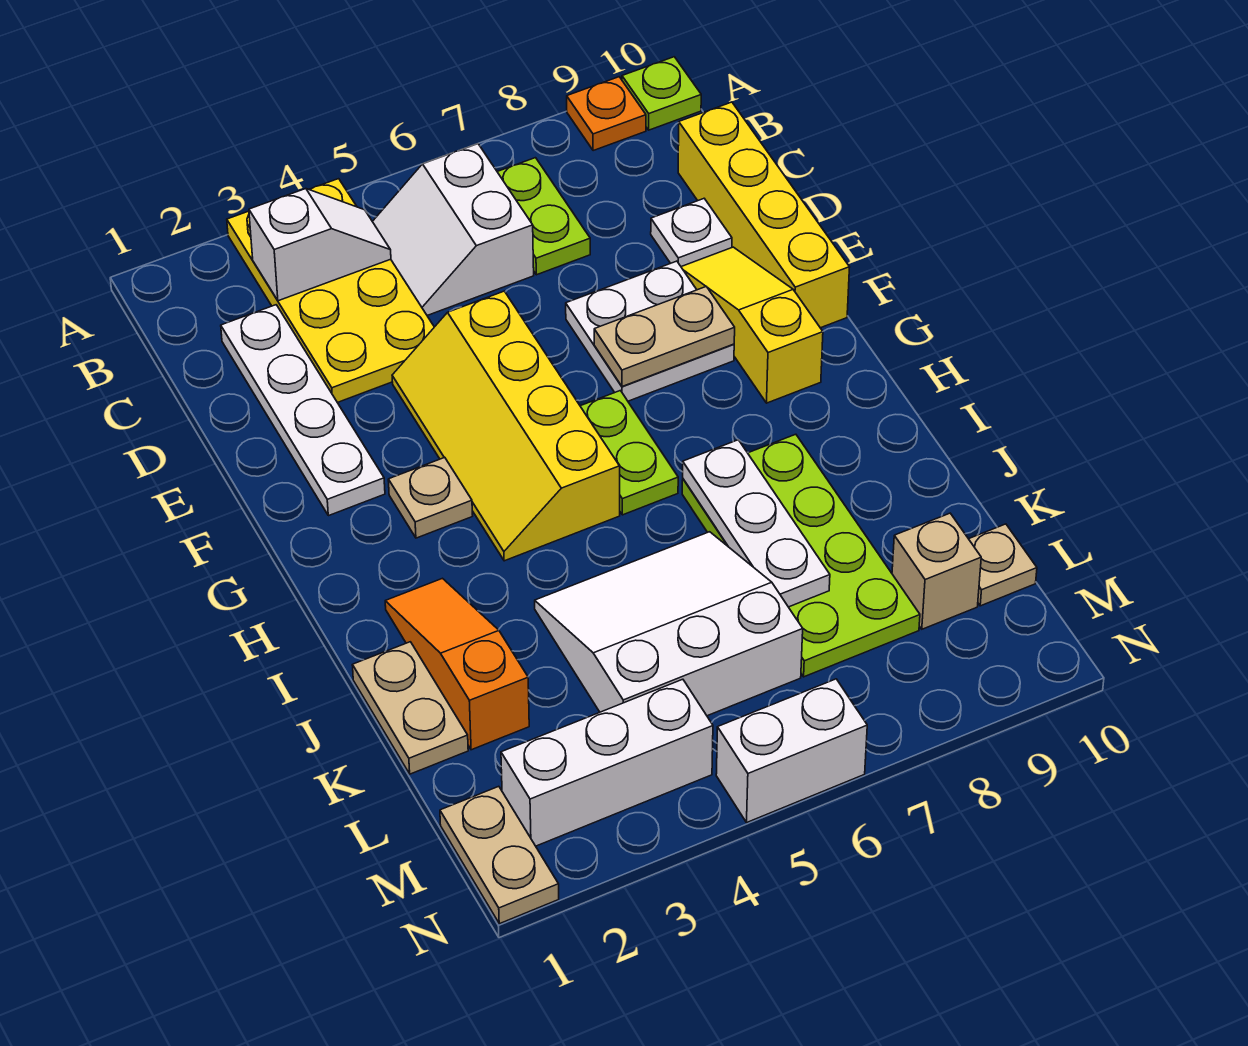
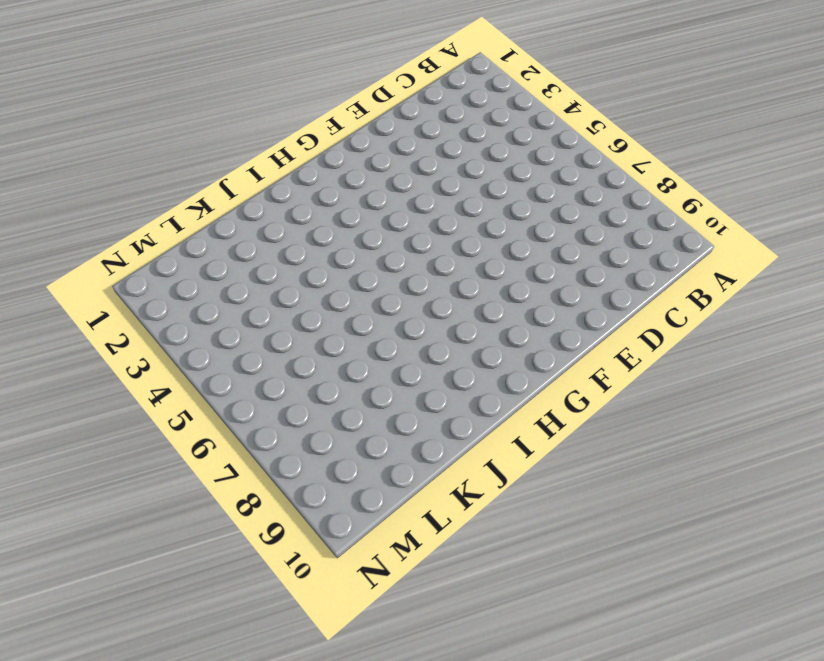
none -> yellow 2x4 plate [227,179,434,403]
none -> orange 1x1 plate [567,77,646,151]
none -> lime 1x1 plate [622,57,701,130]

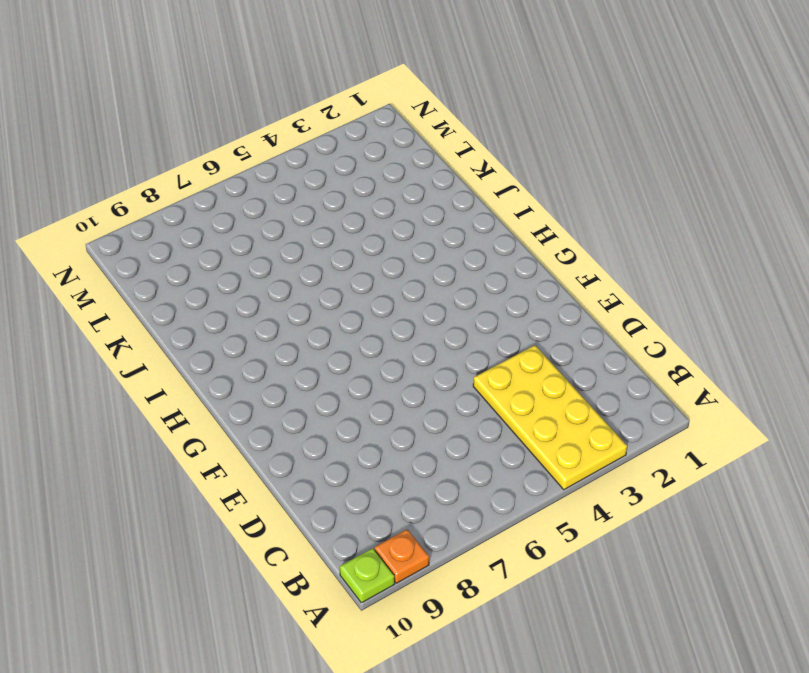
none -> white 2x2 slope [372,144,534,315]
none -> lime 1x2 plate [497,158,590,275]
none -> white 1x4 plate [221,305,385,516]

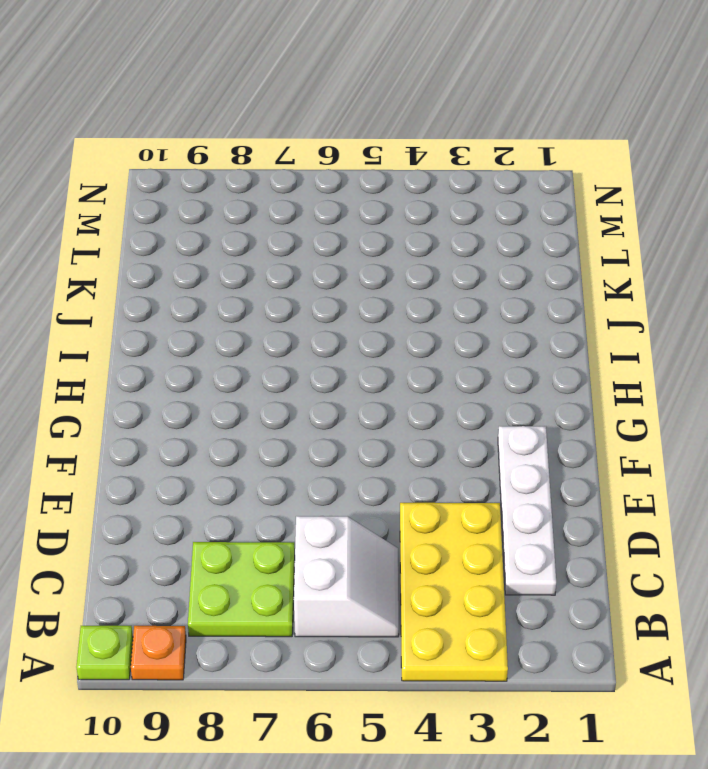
lime 2x2 plate [188,542,295,637] -> lime 1x2 plate [497,158,590,275]
none -> yellow 1x4 brick [678,102,850,328]
none -> white 1x1 plate [651,199,732,267]
none -> yellow 2x4 slope [392,291,620,561]

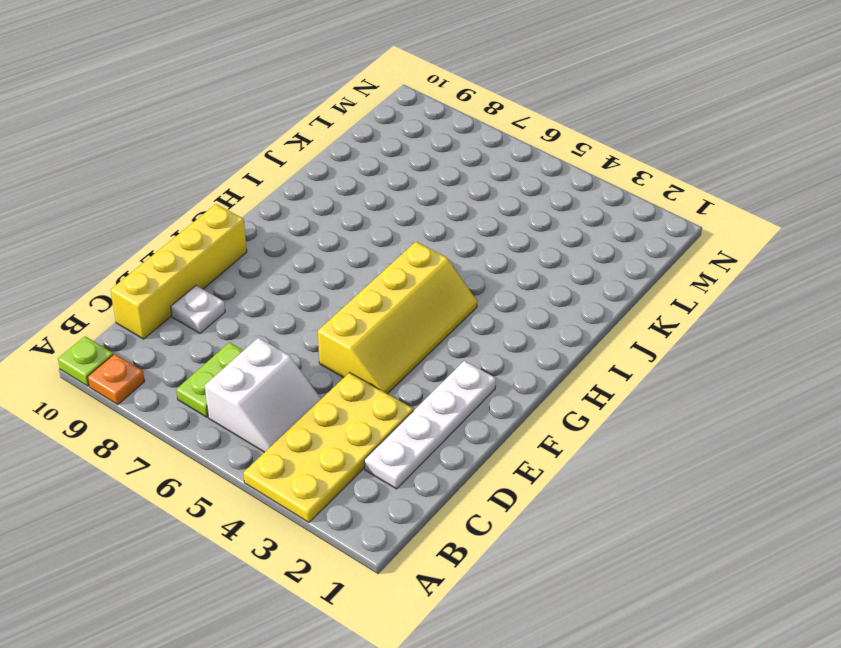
none -> white 2x2 plate [566,261,734,401]
none -> yellow 1x3 slope [681,247,823,403]
none -> tan 1x1 plate [388,458,473,538]

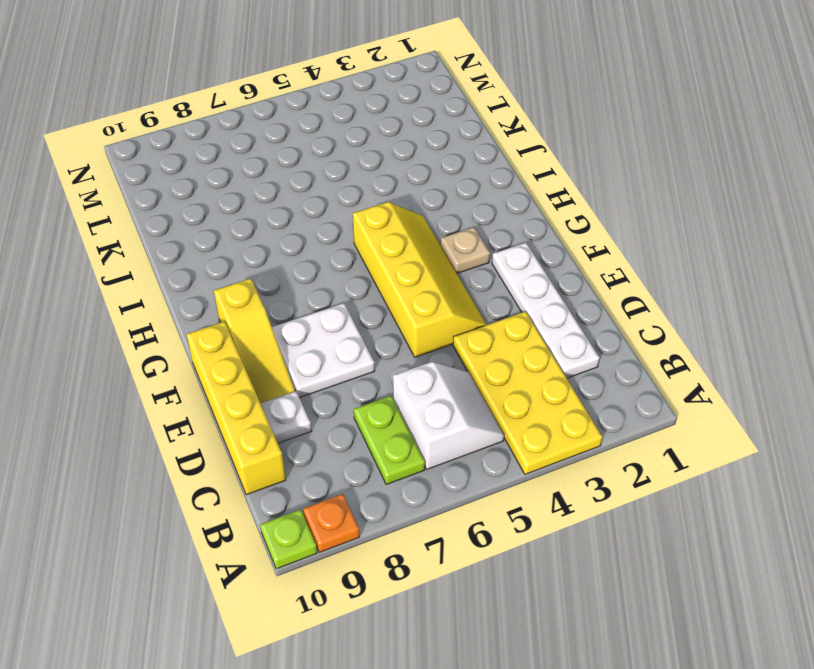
none -> lime 1x2 plate [580,391,678,515]
none -> orange 1x3 slope [385,578,529,750]
none -> lime 2x4 plate [682,434,920,677]

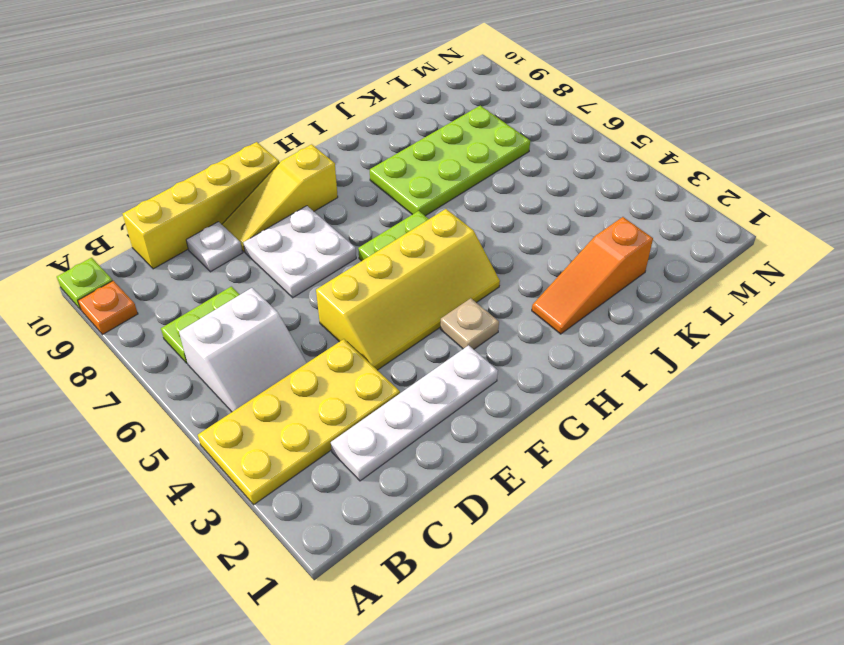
none -> tan 1x2 plate [352,642,468,774]
none -> white 3x3 slope [535,532,803,716]
none -> tan 1x1 brick [892,513,981,629]

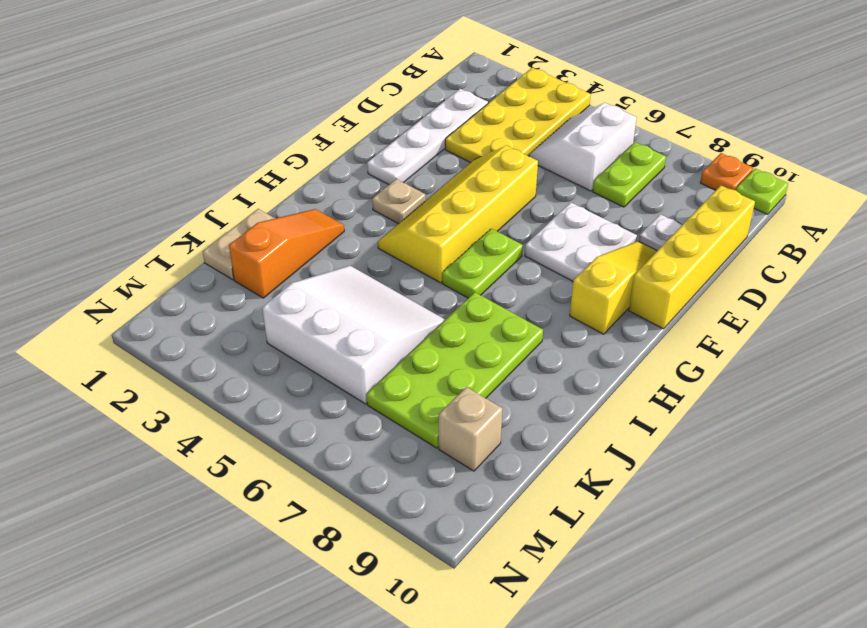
none -> tan 1x1 plate [969,524,1037,606]
none -> tan 1x2 plate [440,786,559,924]
none -> white 1x3 brick [501,679,713,846]

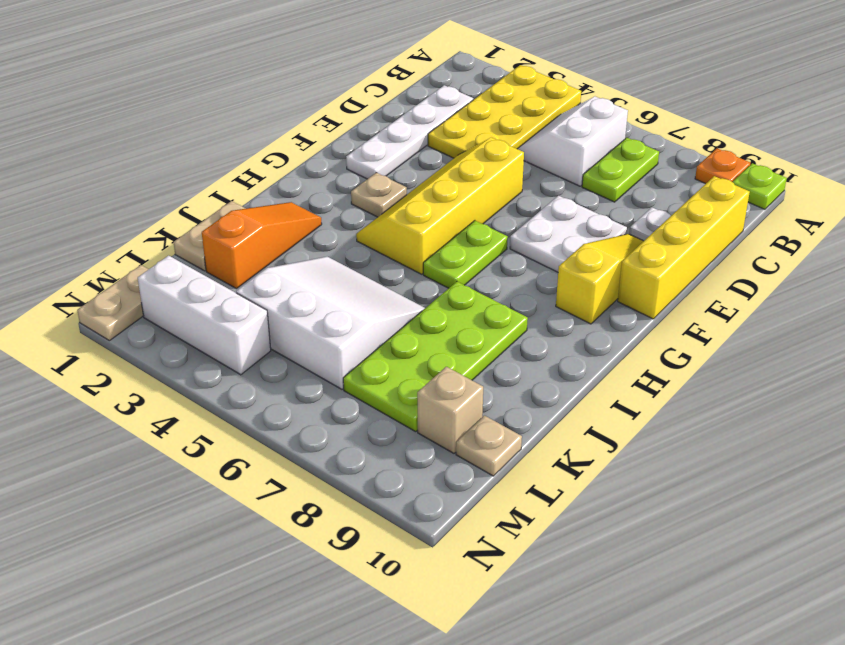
none -> white 1x2 brick [716,679,867,822]
none -> white 1x2 slope [249,189,391,301]
none -> tan 1x2 plate [594,287,735,387]

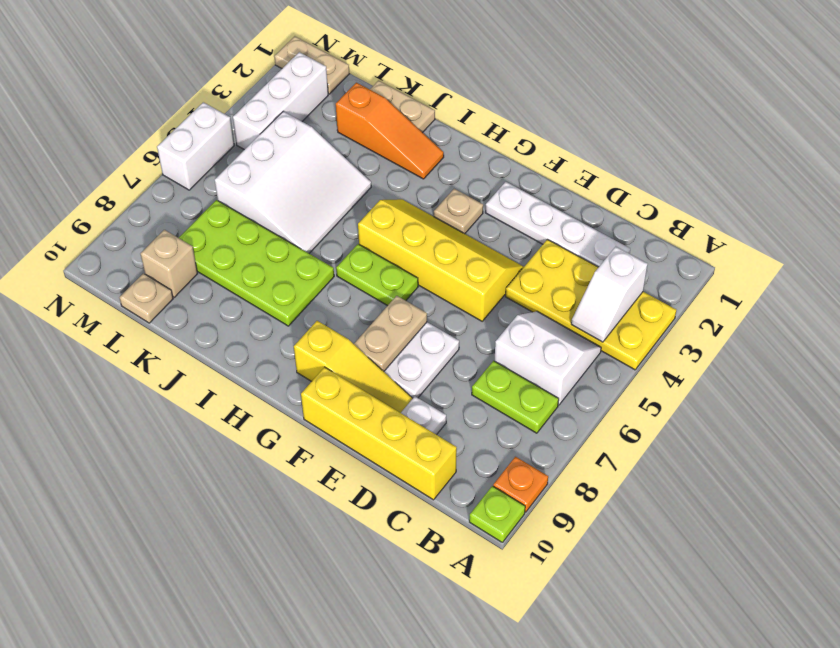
none -> white 1x3 plate [683,440,830,607]

